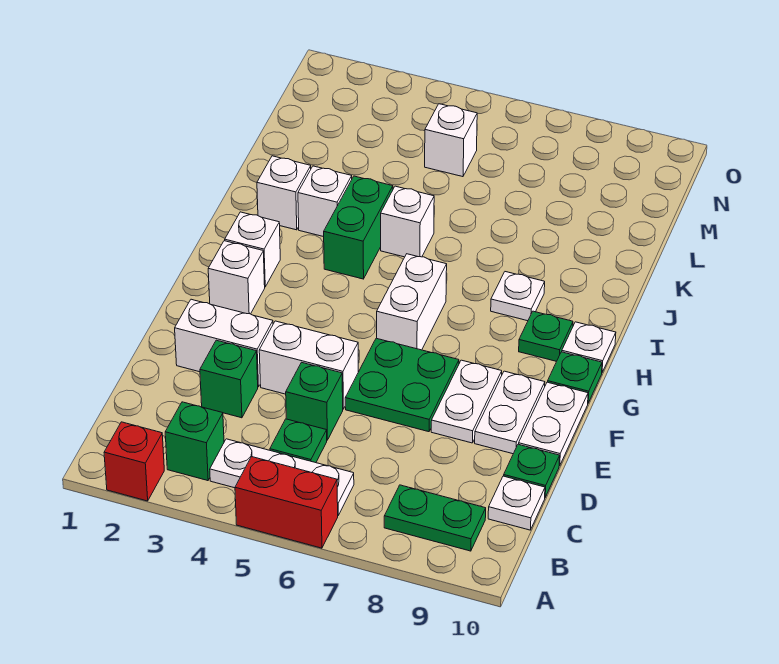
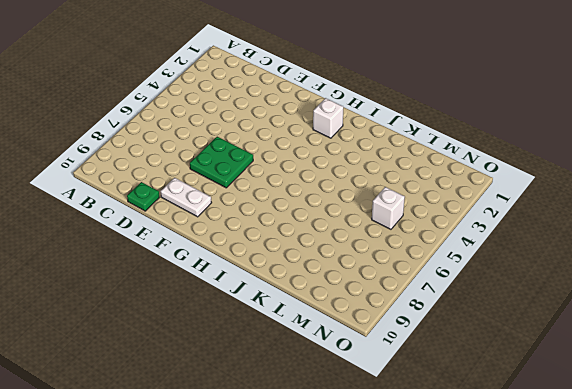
none -> red 1x1 brick [104,422,164,501]
none -> red 1x2 brick [235,457,338,548]
none -> green 1x1 brick [165,402,224,481]

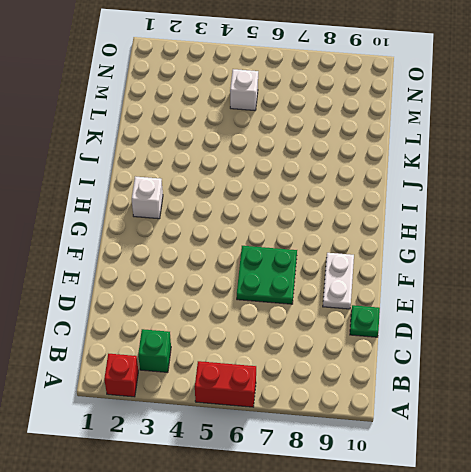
none -> white 1x3 plate [210,439,354,515]
none -> green 1x2 plate [384,485,486,551]
none -> green 1x1 plate [270,419,327,463]

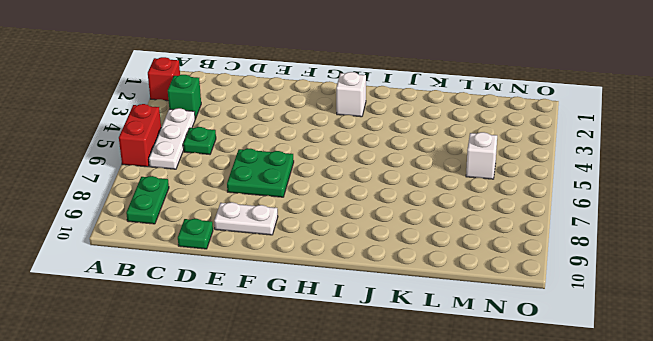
none -> white 1x1 plate [488,476,545,530]
none -> green 1x1 brick [200,340,258,418]
none -> green 1x1 brick [286,362,343,440]

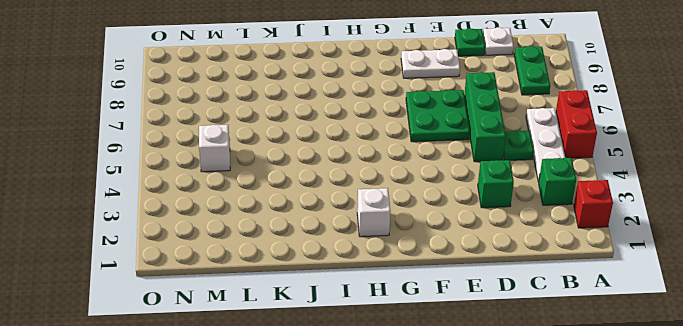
green 1x3 brick [464,72,506,162] -> green 1x1 brick [286,362,343,440]
none -> white 1x2 brick [175,299,273,387]
none -> white 1x2 brick [259,321,358,409]
none -> white 1x2 plate [431,360,502,443]

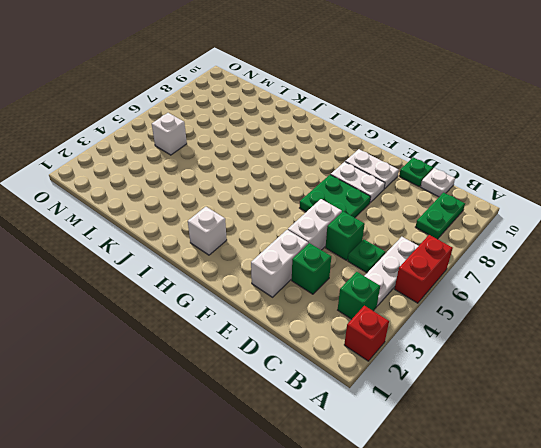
none -> white 1x2 plate [519,382,588,466]
none -> white 1x1 brick [208,241,265,314]
none -> white 1x2 brick [377,254,447,350]

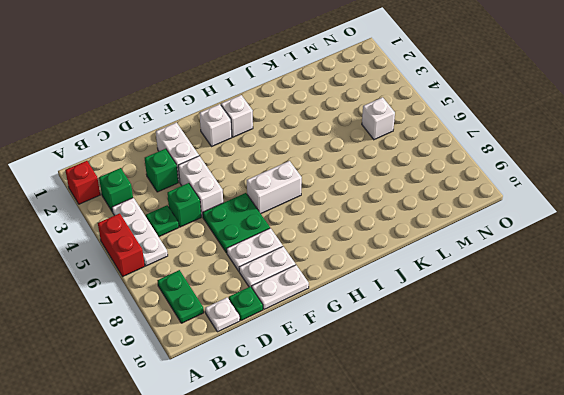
none -> green 1x1 plate [548,352,602,403]
none -> green 1x1 plate [519,311,573,361]
none -> white 1x1 plate [562,322,616,372]

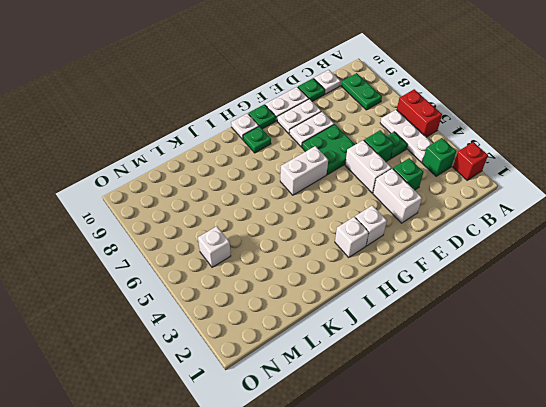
none -> green 1x2 brick [324,176,393,279]
none -> white 1x1 plate [491,272,545,321]
none -> white 1x1 brick [257,156,311,230]

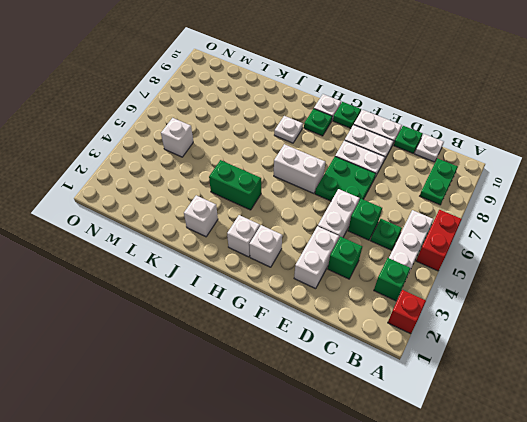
none -> white 1x1 brick [298,166,352,237]
none -> white 1x1 brick [381,186,434,257]

